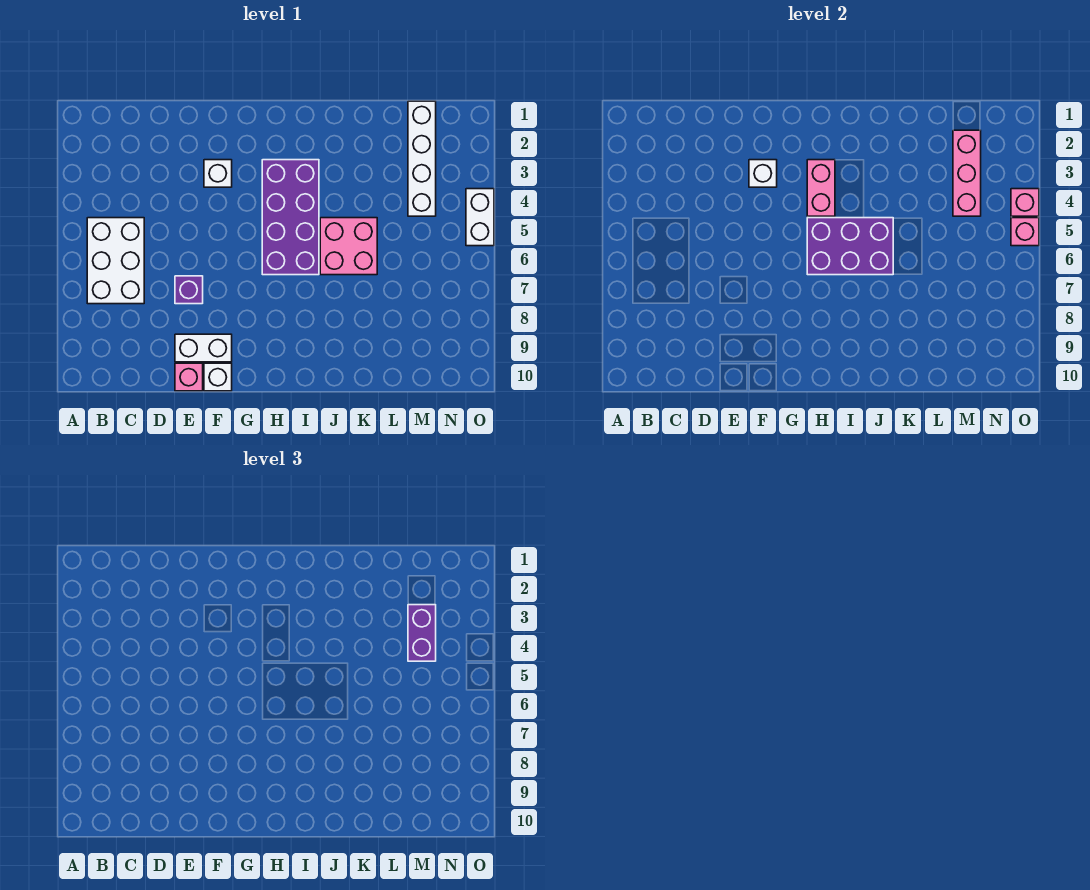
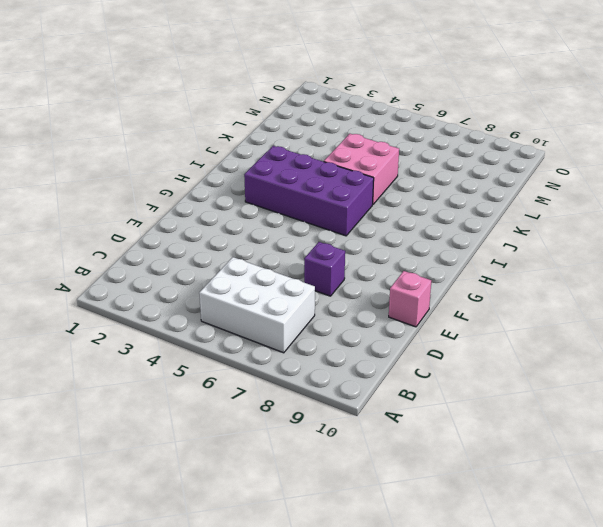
none -> white 1x2 brick [175,334,232,362]
none -> white 1x1 brick [204,160,232,187]
none -> white 1x1 brick [204,363,232,391]

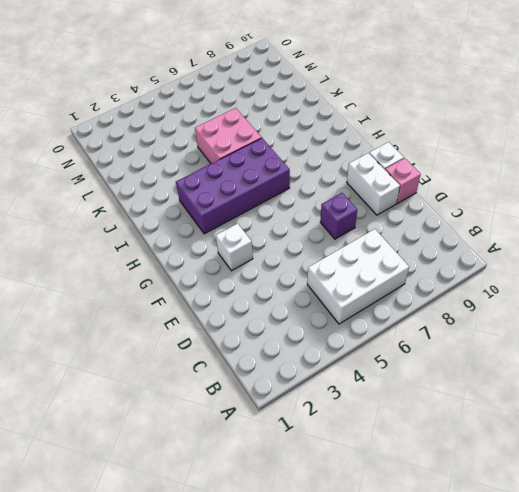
none -> white 1x4 brick [408,101,436,216]
none -> white 1x2 brick [466,189,494,246]
none -> white 1x1 brick [749,160,777,187]

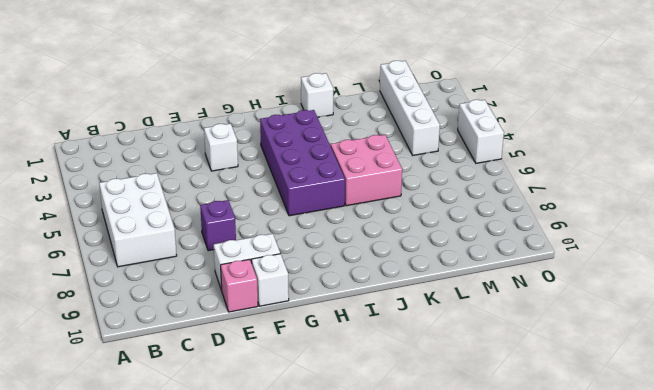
white 1x1 brick [301,73,333,117] -> white 1x1 brick moved to [749,160,777,187]
none -> pink 1x2 brick [807,160,835,216]
none -> purple 2x3 brick [807,218,893,275]
none -> pink 1x3 brick [953,130,981,216]

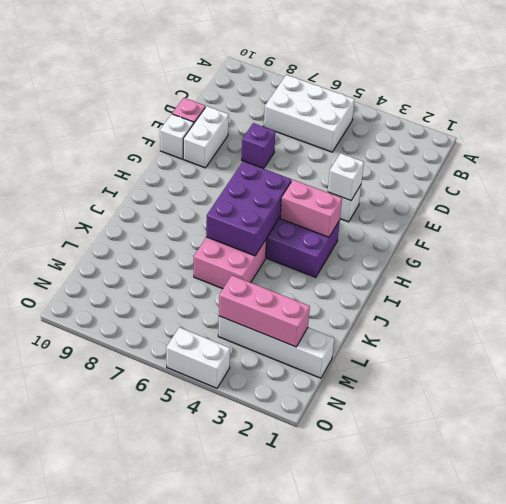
none -> pink 1x1 brick [1011,189,1039,216]
none -> pink 1x1 brick [1011,218,1039,246]
none -> purple 1x2 brick [408,605,436,661]

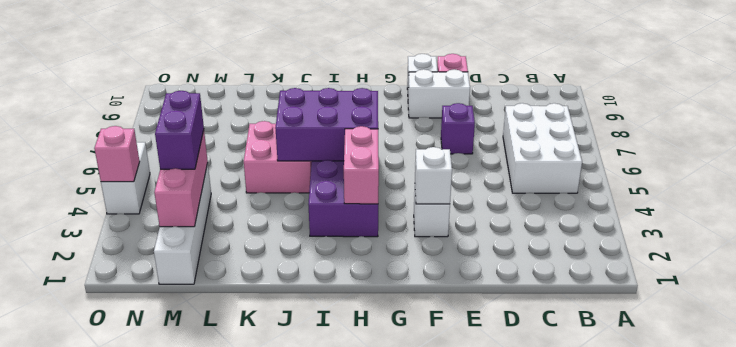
none -> pink 1x1 brick [1011,218,1039,246]

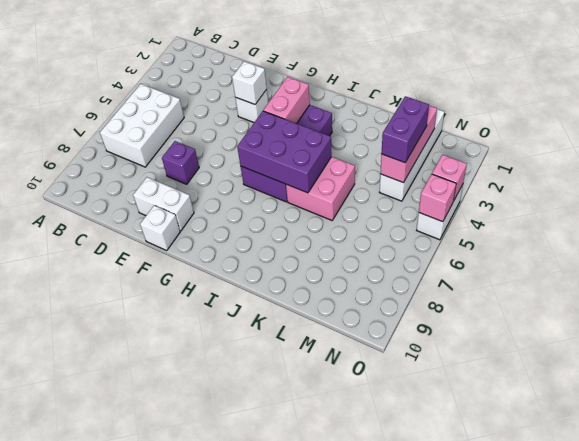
none -> pink 1x1 brick [175,363,203,391]

